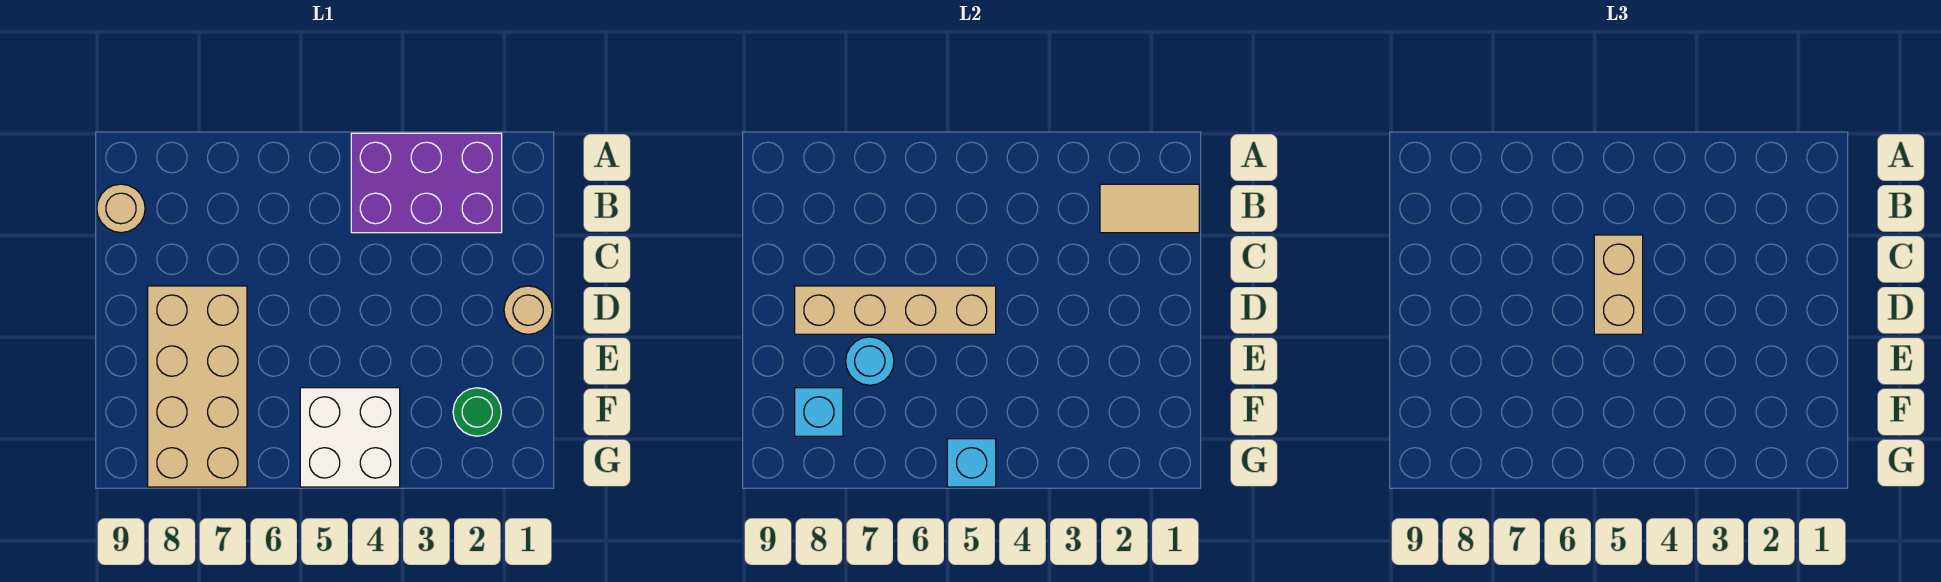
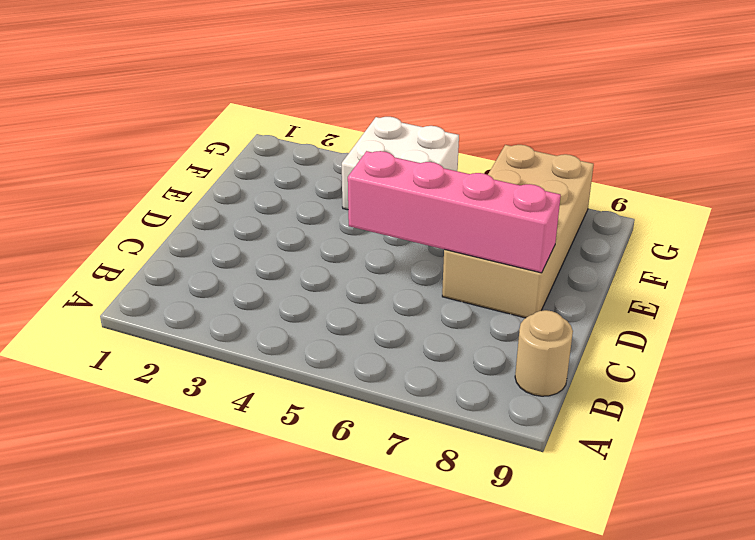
pink 1x4 brick [348,151,561,273] -> tan 1x4 brick [795,286,996,334]
none -> purple 2x3 brick [351,133,502,233]
none -> tan 1x1 round brick [504,286,552,334]
none -> green 1x1 round brick [453,388,501,436]

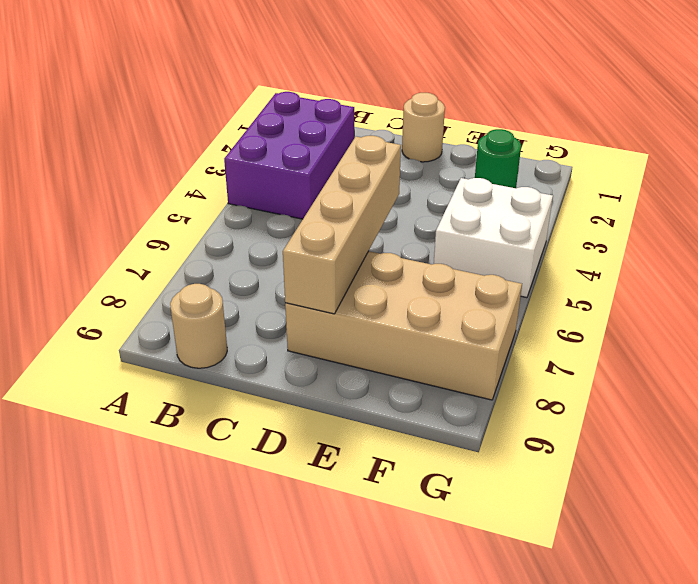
none -> tan 1x2 tile [1100,184,1199,233]
none -> cyan 1x1 round brick [846,337,894,385]
none -> cyan 1x1 brick [795,388,843,436]

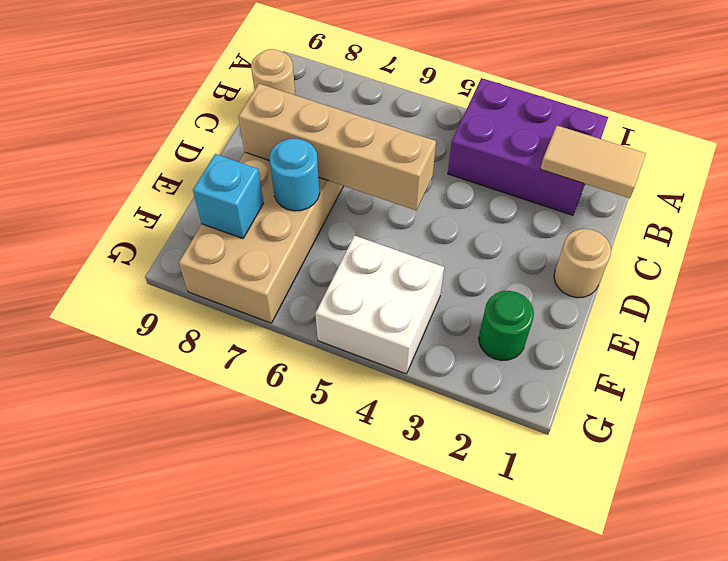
none -> cyan 1x1 brick [947,439,996,487]
none -> tan 1x2 brick [1594,235,1643,334]

